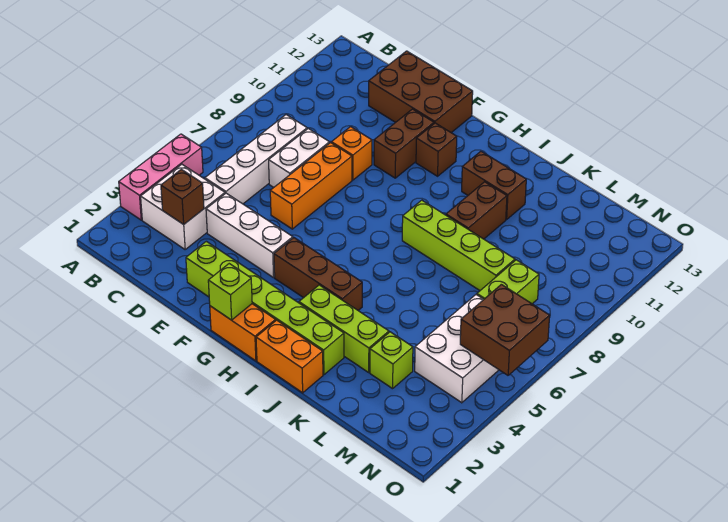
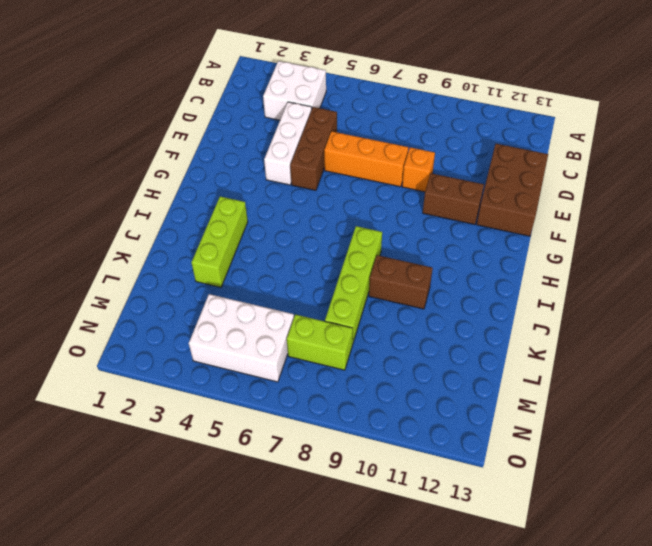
brown 1x3 brick [290,107,337,190] -> brown 1x3 brick moved to [274,238,362,310]
none -> pink 1x3 brick [119,134,203,220]
none -> white 1x4 brick [205,115,307,204]
none -> white 1x2 brick [269,129,329,187]

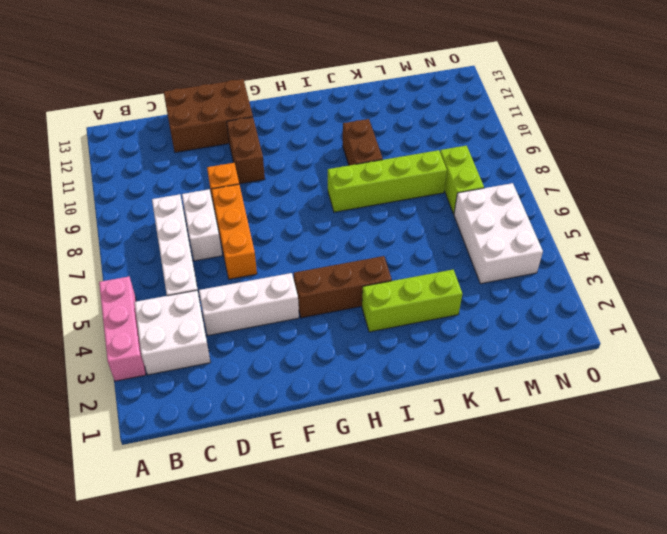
none -> lime 1x6 brick [186,241,344,375]
none -> orange 1x2 brick [210,304,276,361]
none -> brown 1x1 brick [416,123,457,176]

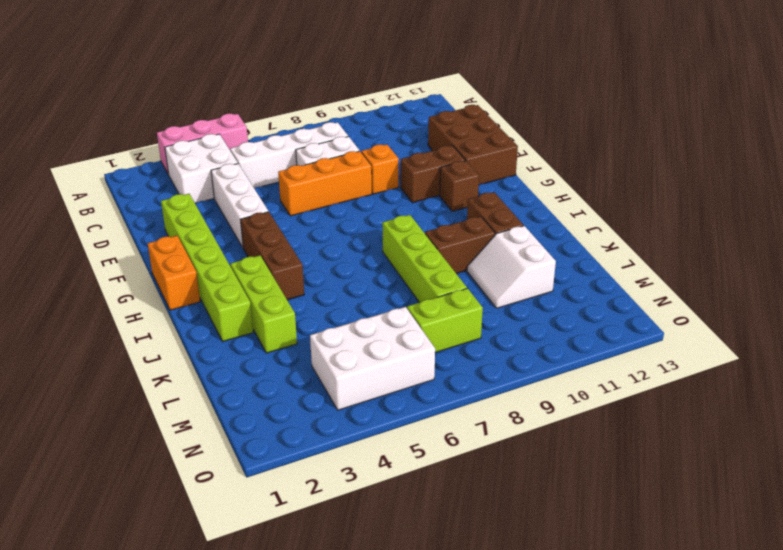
white 2x2 slope [467,226,556,308] -> none
none -> orange 1x2 brick [256,320,323,393]
none -> lime 1x1 brick [370,332,413,389]
none -> brown 1x1 brick [161,169,204,224]

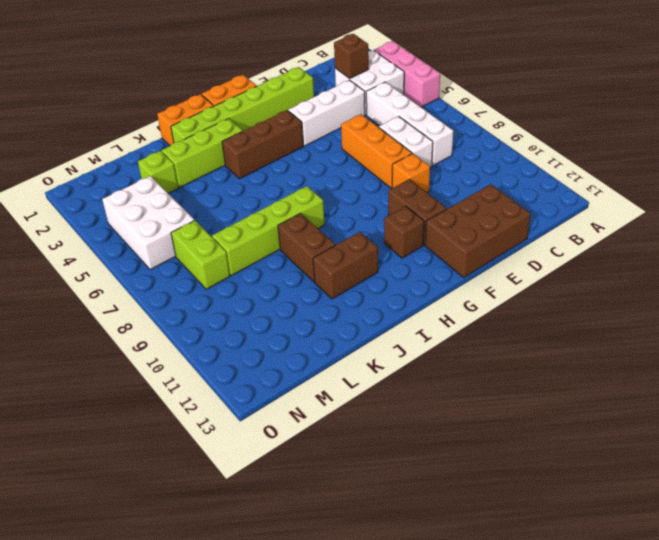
none -> lime 1x1 brick [208,264,252,320]
none -> brown 2x2 brick [460,284,550,375]

